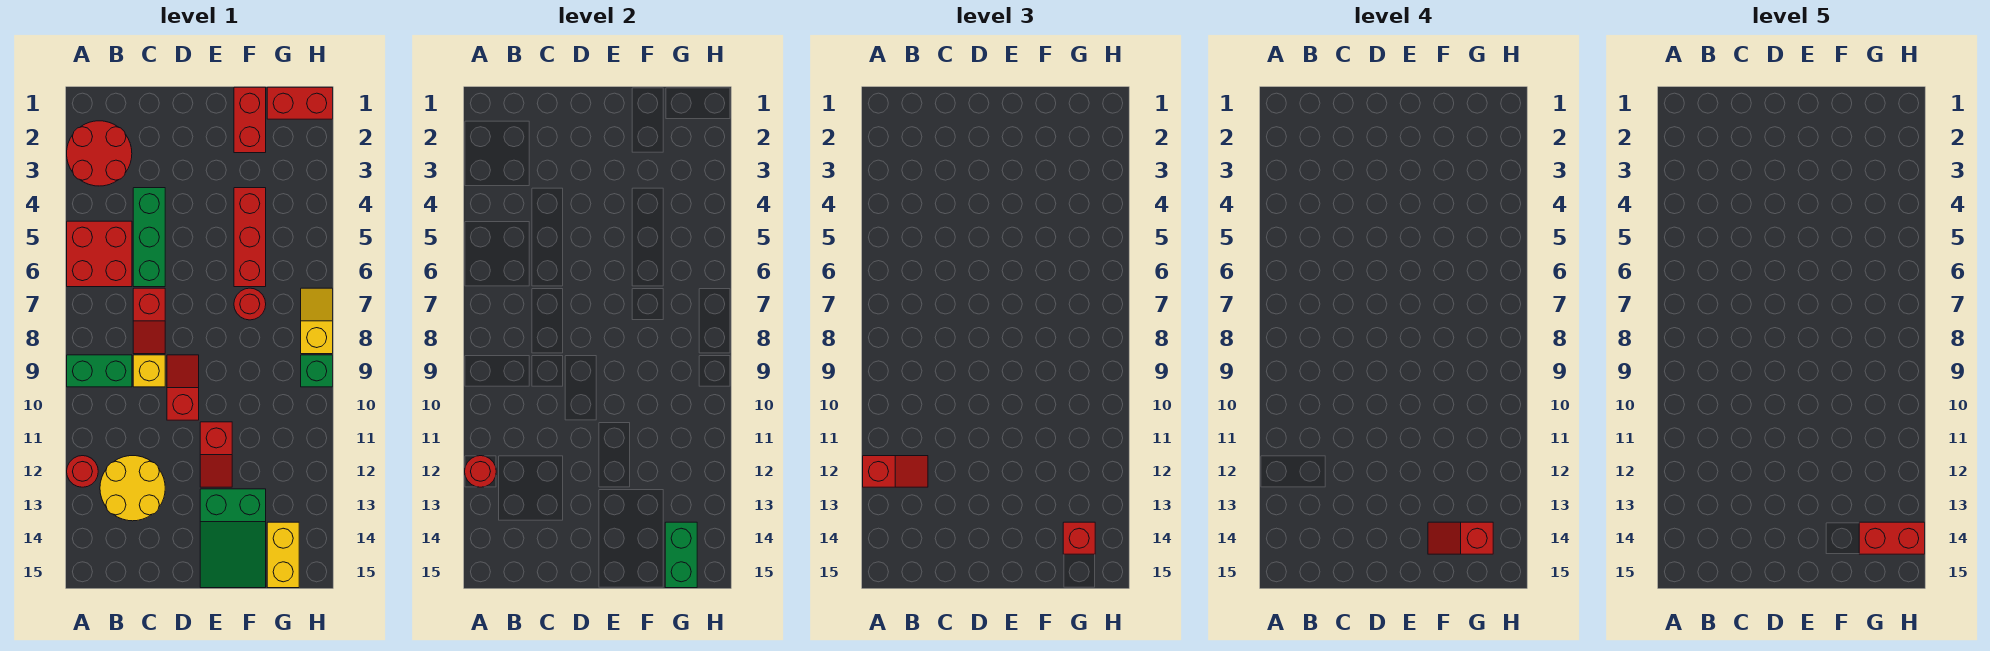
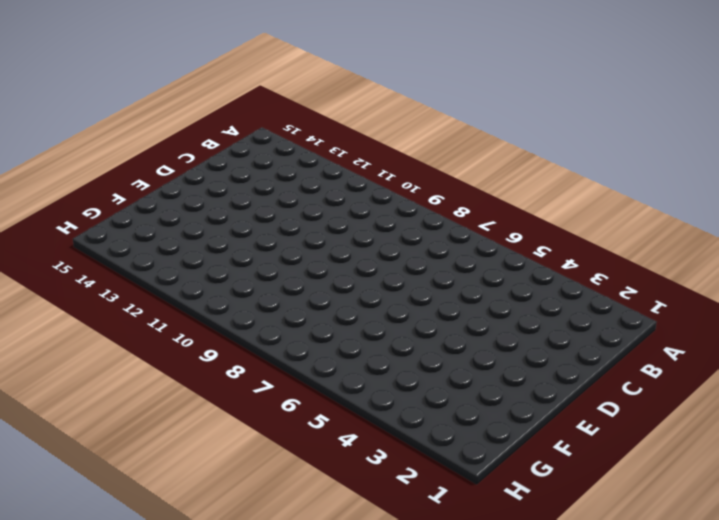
none -> red 2x2 round brick [67,121,132,186]
none -> red 2x2 brick [67,221,132,287]
none -> green 1x2 brick [67,355,132,387]

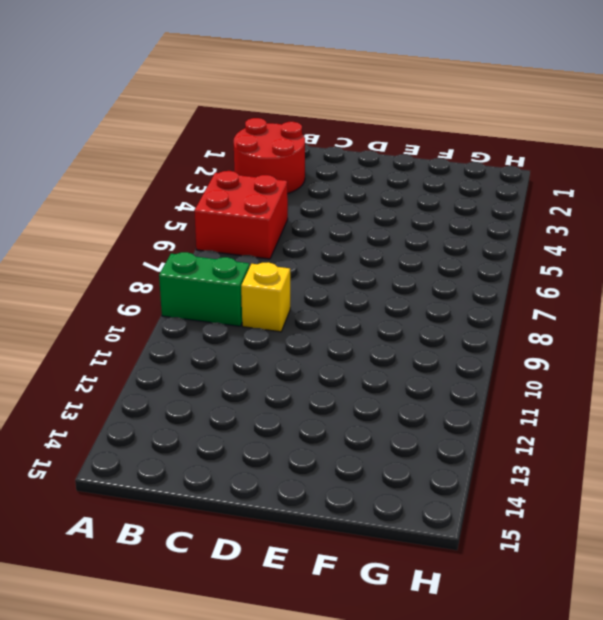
none -> red 1x1 round brick [67,456,98,487]
none -> yellow 2x2 round brick [100,456,165,521]
none -> green 1x3 brick [133,188,165,287]

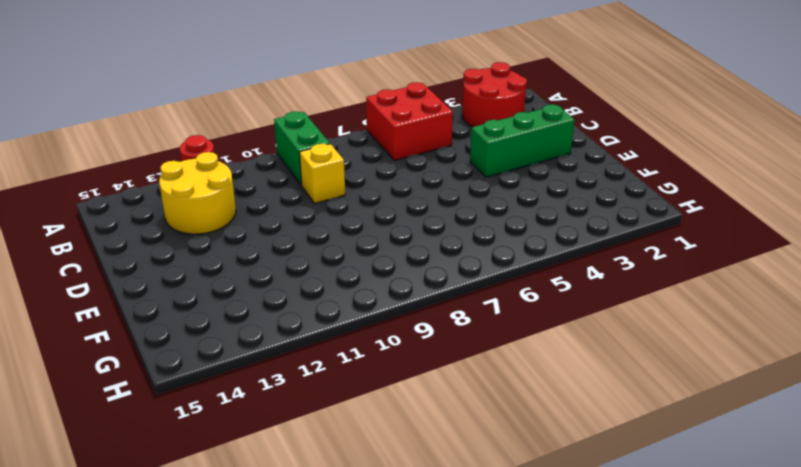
green 1x3 brick [470,104,575,177] -> green 1x3 brick moved to [133,188,165,287]
none -> red 1x2 slope [133,288,165,354]
none -> red 1x2 slope [167,355,199,420]
none -> red 1x2 slope [200,422,232,487]

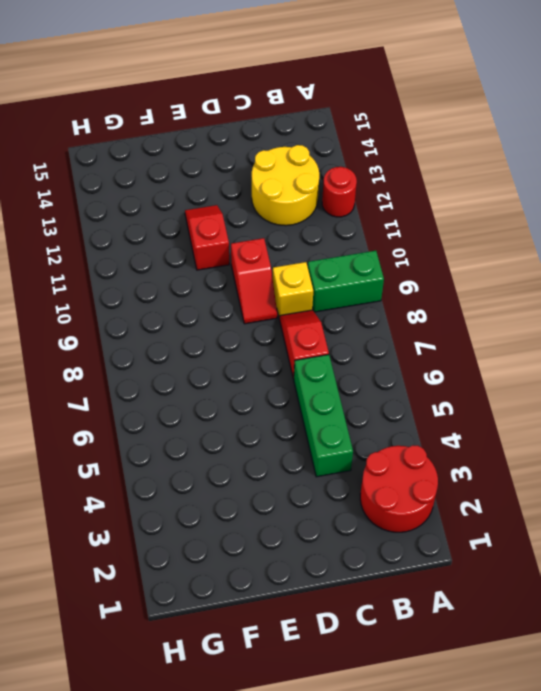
none -> red 2x2 brick [67,221,132,287]
none -> green 2x3 slope [200,489,266,588]
none -> red 1x2 brick [234,87,266,153]

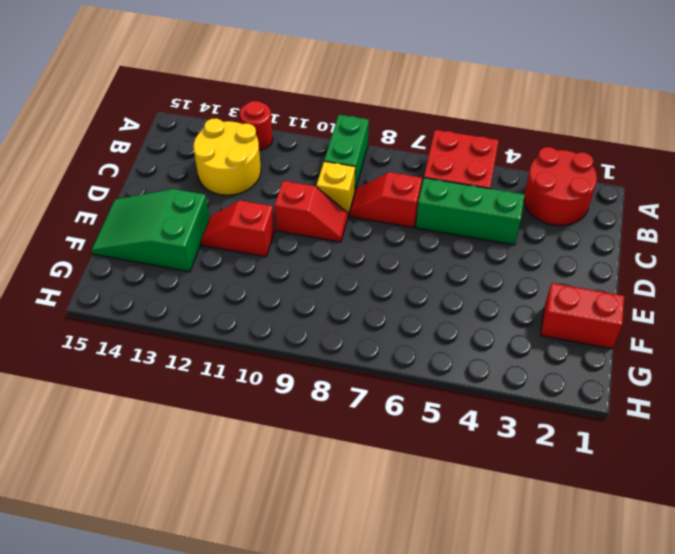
none -> red 1x3 brick [234,188,266,287]
none -> red 1x1 round brick [234,288,266,320]
none -> red 1x2 brick [267,87,333,119]

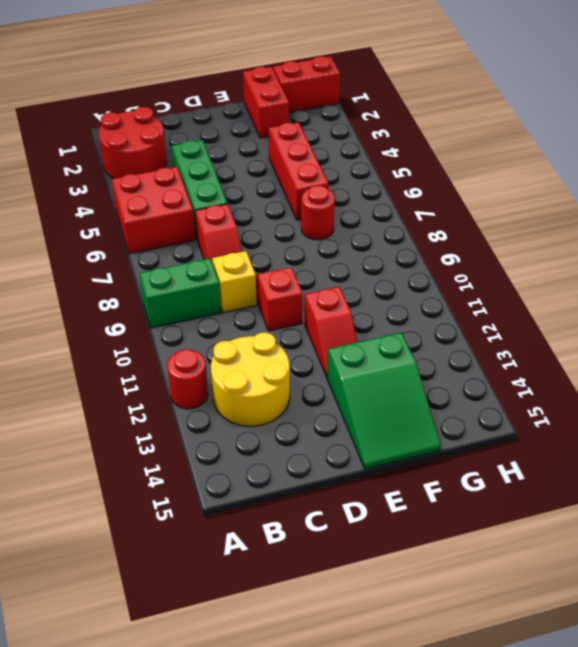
none -> yellow 1x2 brick [267,522,299,588]
none -> yellow 1x2 slope [301,288,333,354]
none -> green 1x1 brick [301,355,333,387]

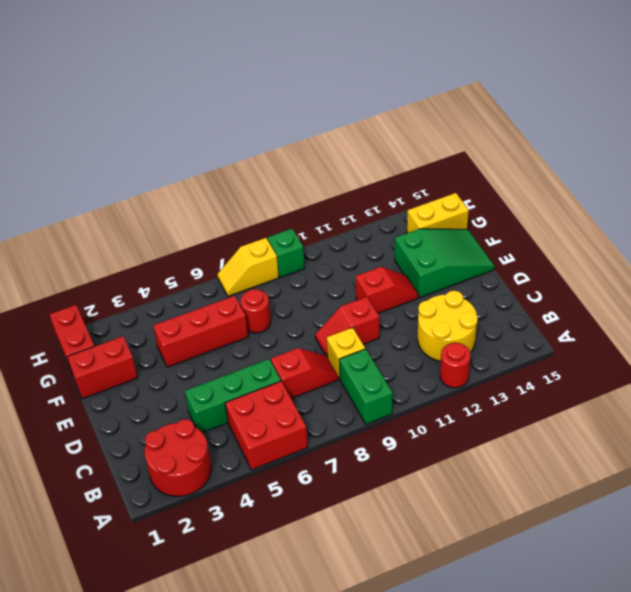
none -> red 1x1 round brick [465,456,496,487]
none -> green 1x2 brick [665,522,697,588]
none -> red 1x2 slope [863,456,928,487]

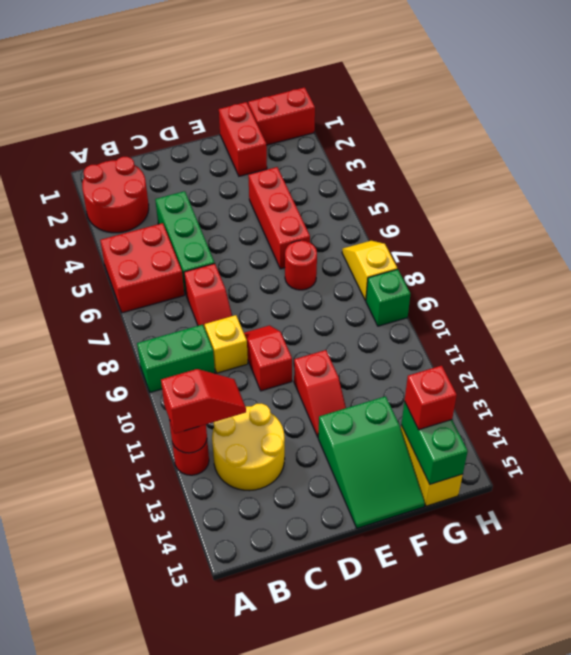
none -> red 1x2 slope [1428,522,1493,554]
none -> red 1x2 brick [1859,522,1925,554]

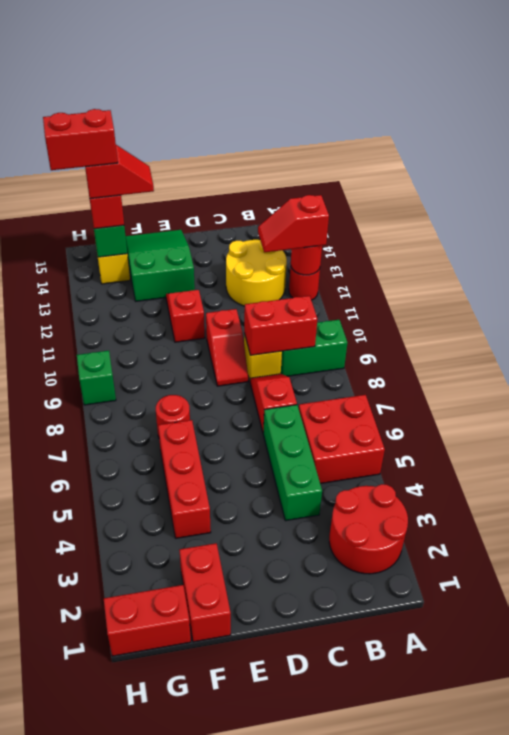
red 1x2 brick [244,296,317,355] -> none
none -> yellow 1x2 slope [301,288,333,354]

